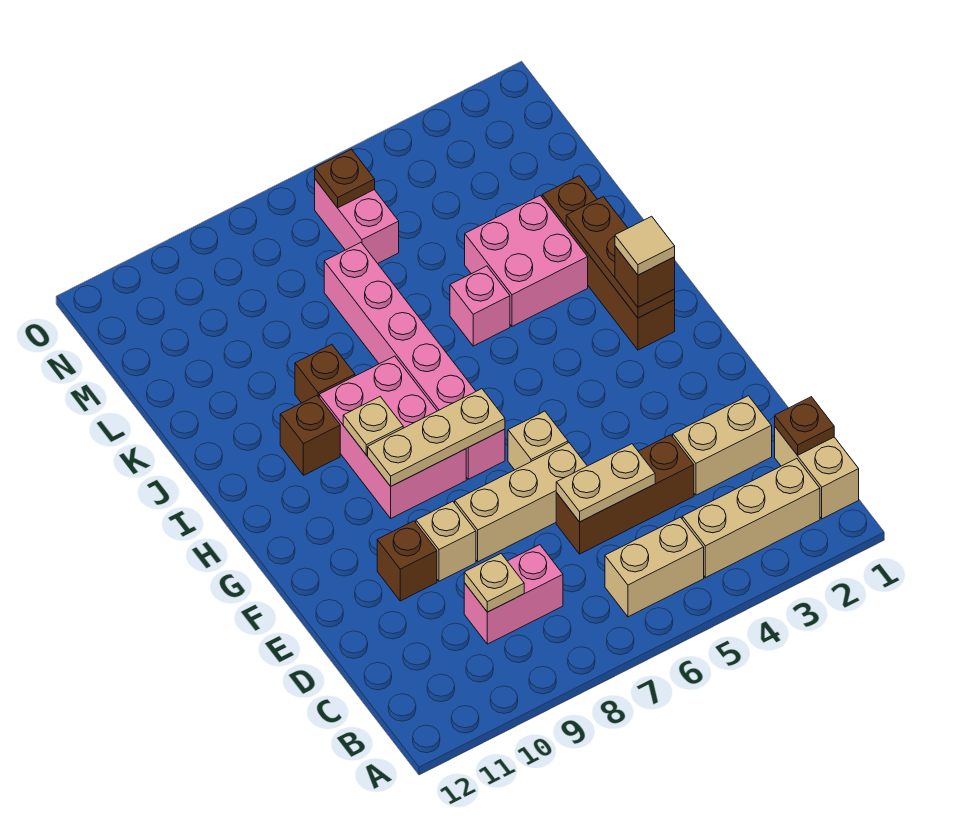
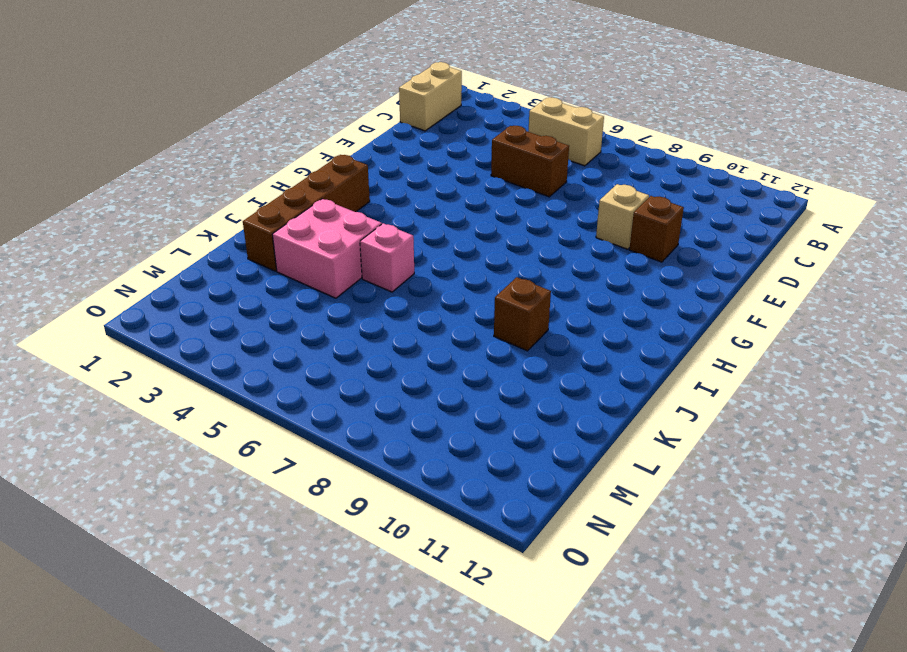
brown 1x2 brick [491,126,569,197] -> brown 1x3 brick [556,435,694,554]
none -> tan 1x3 brick [682,458,820,578]
none -> pink 1x2 brick [464,545,563,644]
none -> tan 1x2 brick [673,396,772,495]

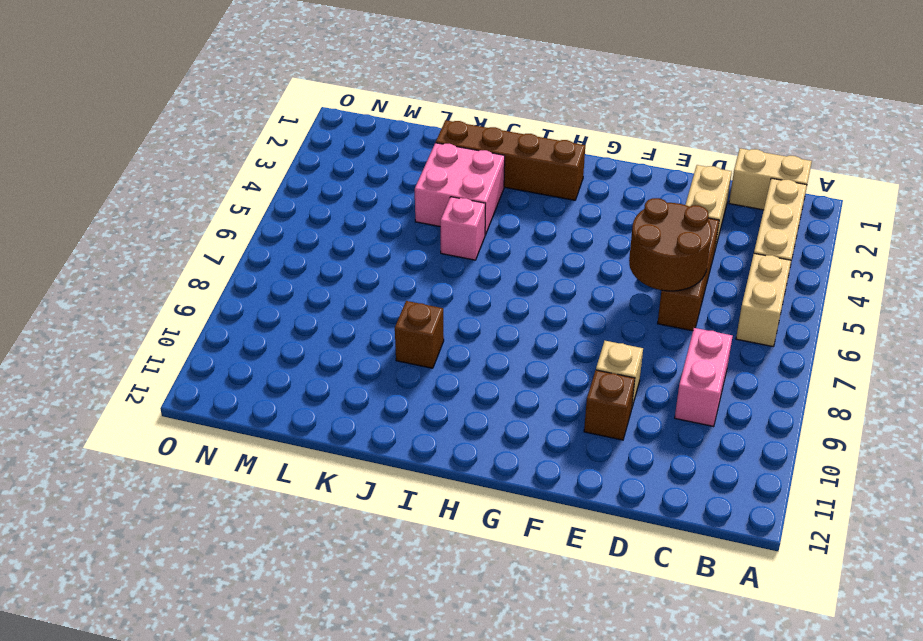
brown 2x2 round brick [629,198,712,291] -> tan 1x2 plate [556,444,655,522]
none -> tan 1x3 brick [455,443,587,562]
none -> tan 1x1 brick [508,411,568,470]
none -> pink 1x6 brick [324,243,505,479]

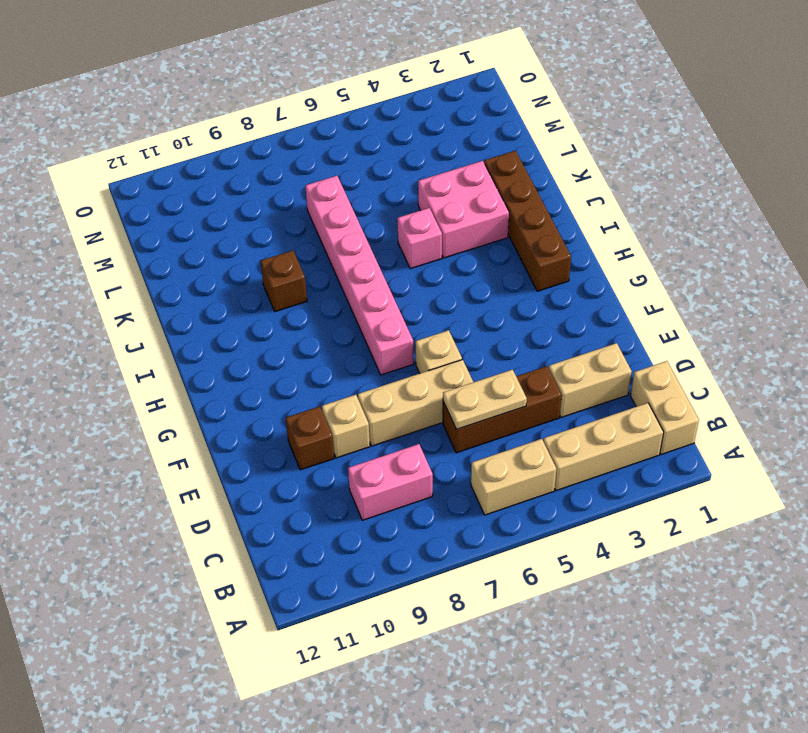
none -> pink 2x3 brick [319,356,466,518]
none -> brown 1x1 brick [280,395,340,475]
none -> pink 1x2 brick [315,179,399,263]

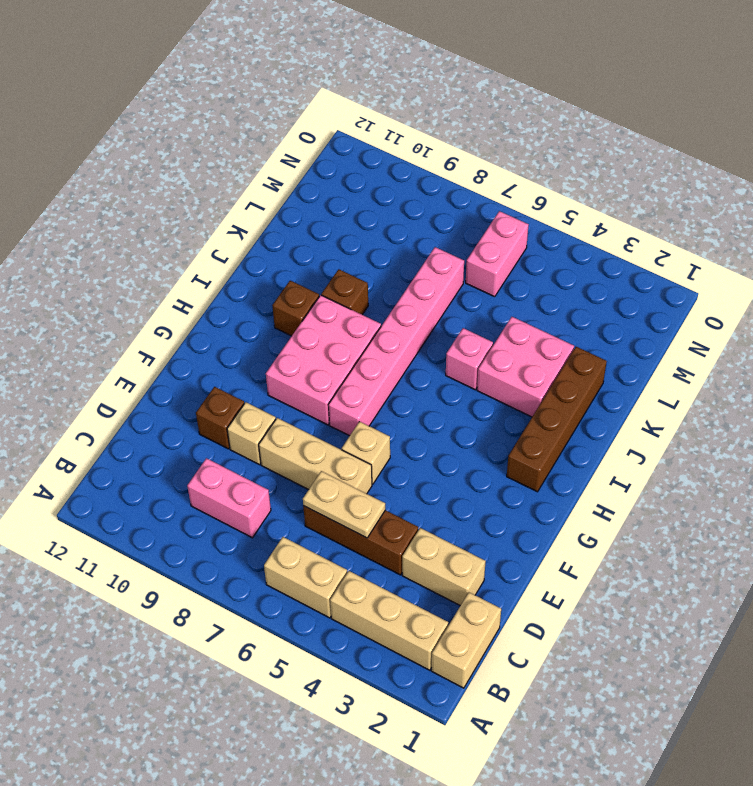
none -> brown 1x1 plate [775,397,834,455]
none -> tan 1x1 plate [464,554,524,612]
none -> tan 1x3 plate [368,389,505,486]

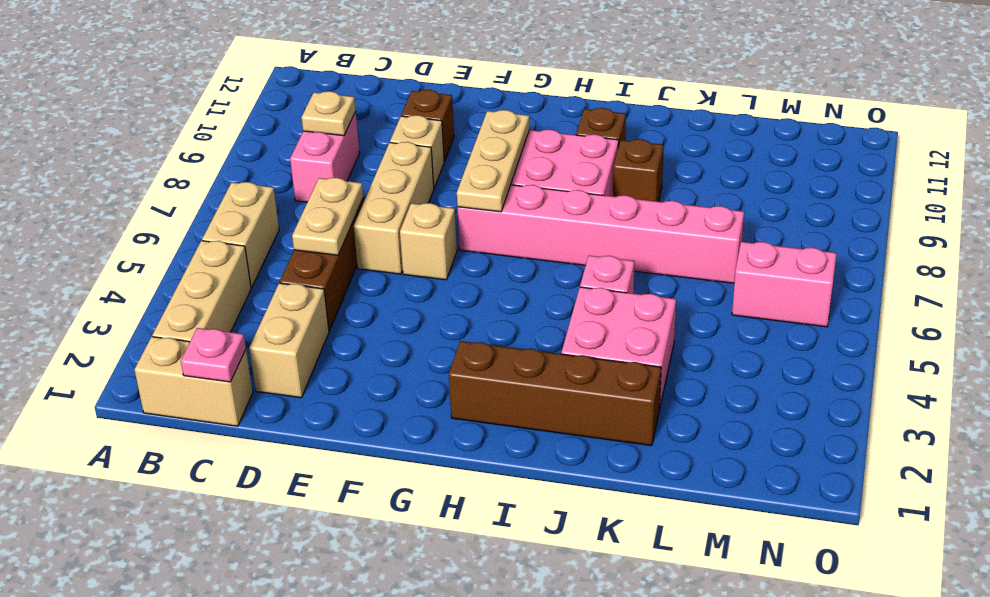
pink 1x1 plate [181,328,246,382] -> brown 1x1 plate [775,397,834,455]
none -> brown 1x3 plate [566,197,675,318]
none -> tan 1x1 plate [343,397,403,455]
none -> brown 1x1 plate [315,149,375,208]

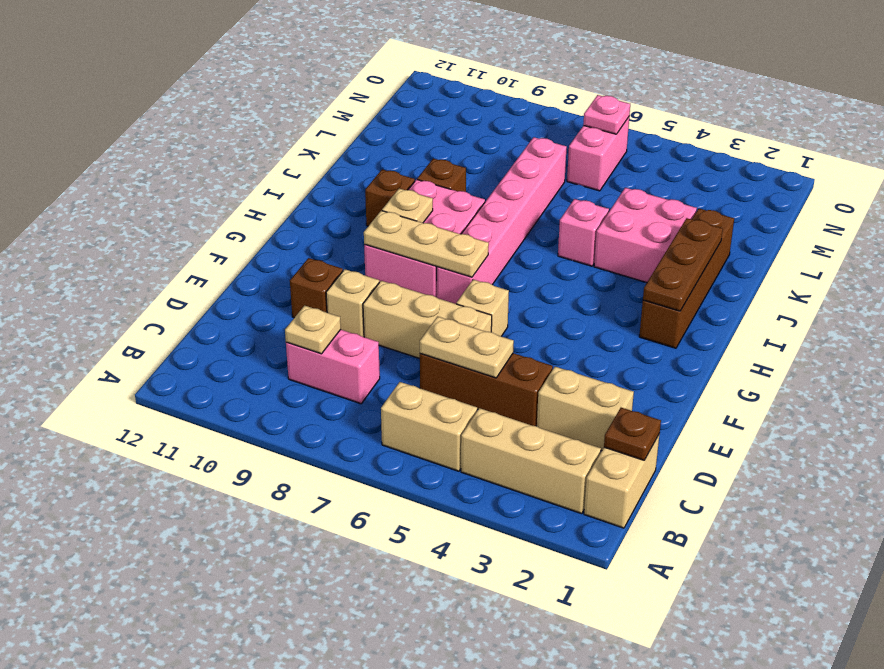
pink 1x1 plate [583,95,630,134] -> brown 1x1 plate [315,149,375,208]
none -> brown 1x1 brick [615,246,675,307]
none -> tan 1x1 tile [615,216,675,275]

